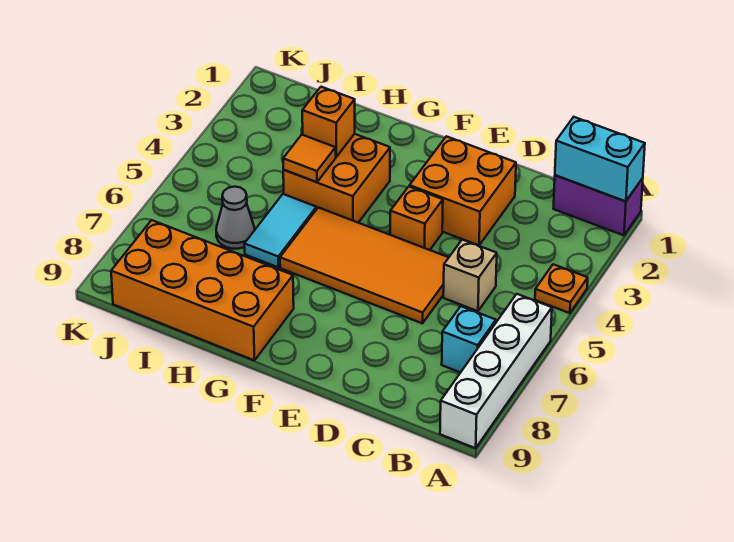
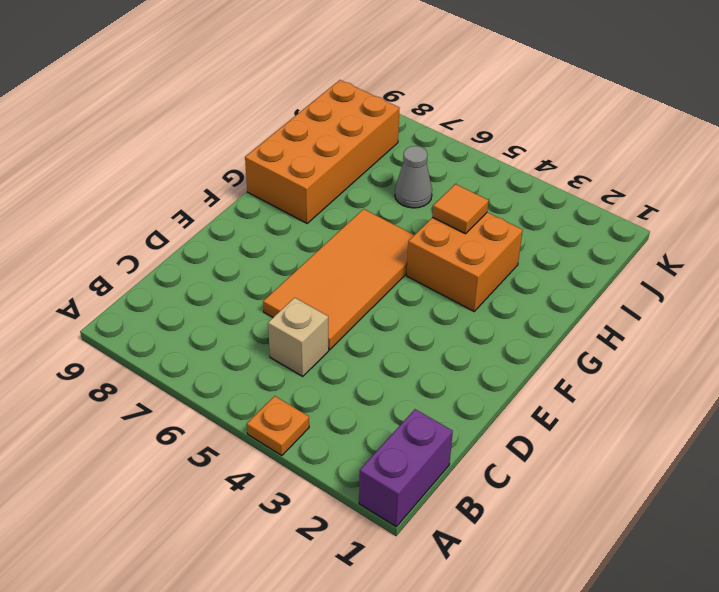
none -> white 1x4 brick [440,294,552,448]
none -> cyan 1x1 brick [442,306,496,373]
none -> orange 2x2 brick [410,136,516,246]

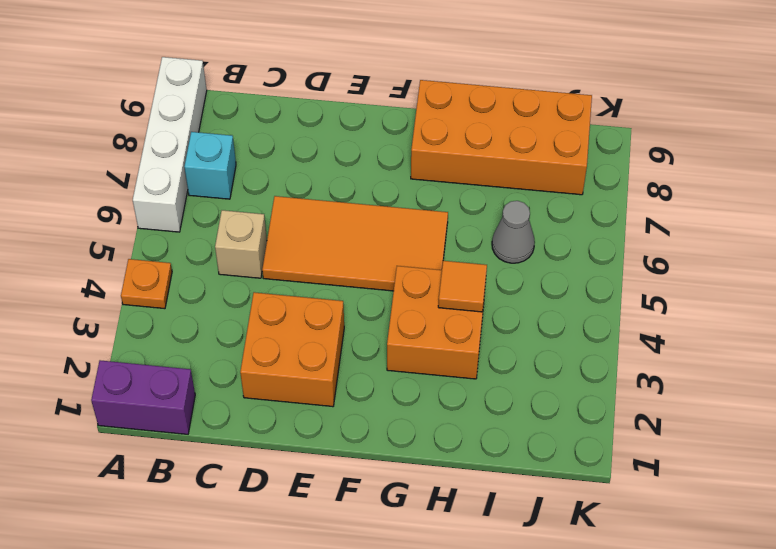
none -> orange 1x1 brick [390,187,443,250]
none -> cyan 1x2 tile [244,194,316,267]
none -> cyan 1x2 brick [555,117,645,201]

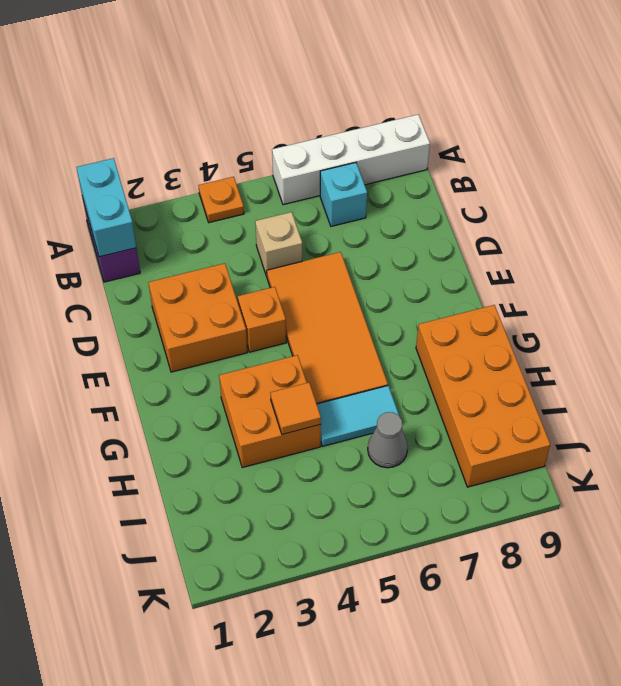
none -> orange 1x1 brick [302,87,355,157]

